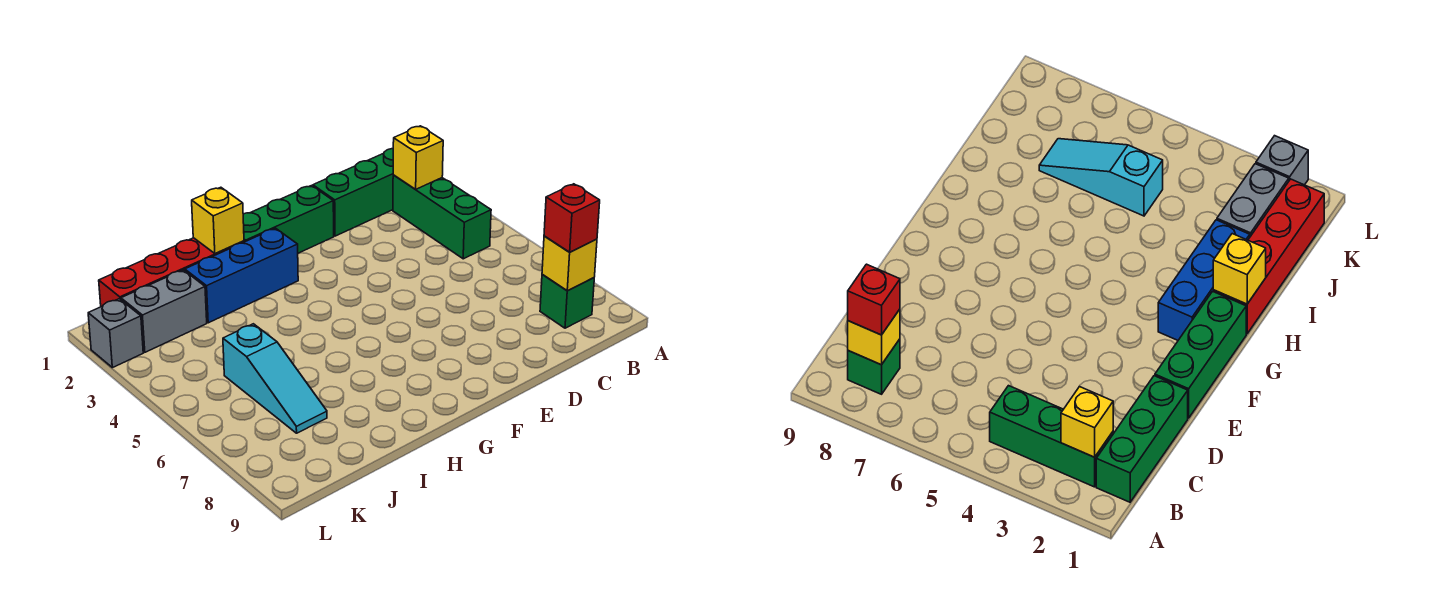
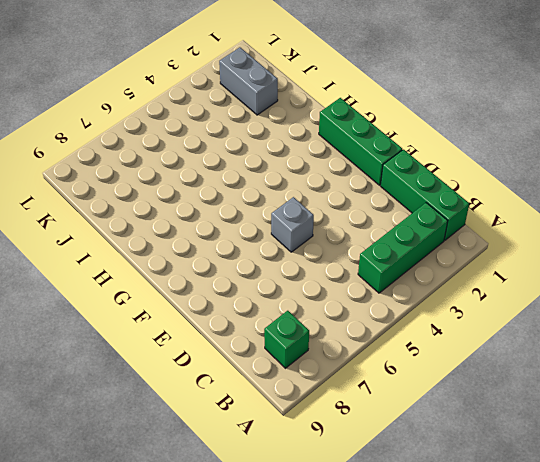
grey 1x1 brick [271,197,314,252] -> grey 1x1 brick moved to [88,299,143,368]
none -> blue 1x3 brick [185,228,298,323]
none -> red 1x4 brick [99,238,244,307]
none -> cyan 1x3 slope [223,324,327,433]

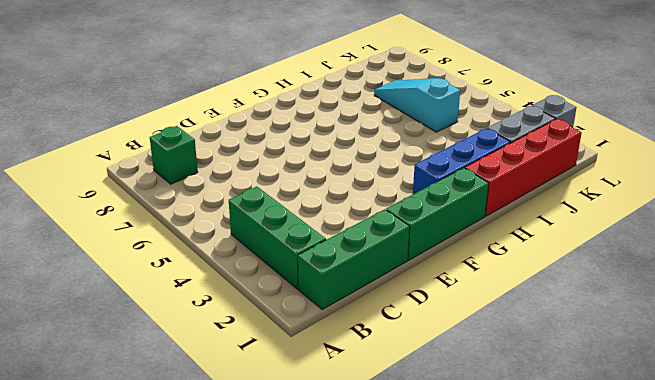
none -> yellow 1x1 brick [393,126,443,189]
none -> yellow 1x1 brick [542,236,597,291]
none -> yellow 1x1 brick [192,187,244,254]

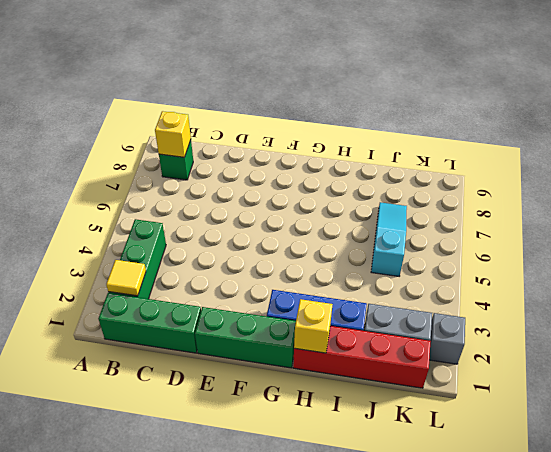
yellow 1x1 tile [106,260,146,296] -> yellow 1x1 brick [393,126,443,189]
none -> red 1x1 brick [544,184,600,252]

